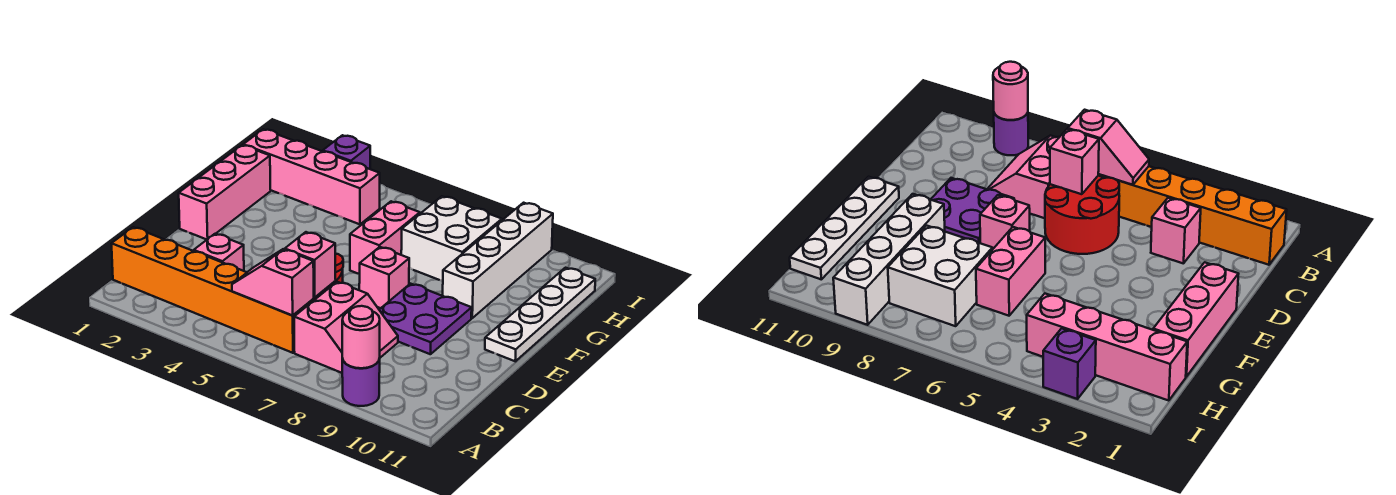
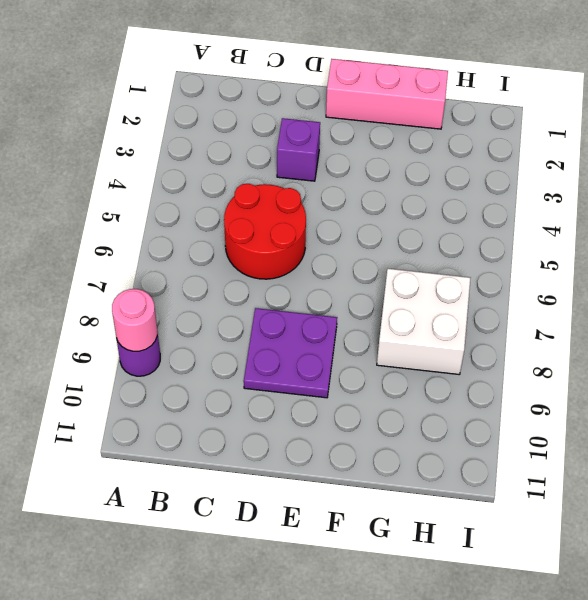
purple 1x1 brick [277,118,320,181] -> purple 1x1 brick moved to [323,135,370,169]
none -> orange 1x6 brick [112,227,314,353]
none -> pink 2x2 slope [294,282,398,373]
none -> pink 1x1 brick [194,234,244,271]

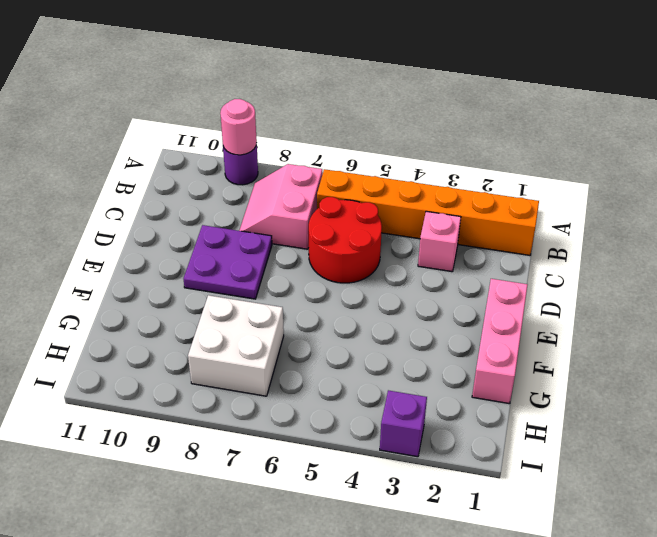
none -> pink 1x1 brick [359,247,409,308]
none -> white 1x4 plate [485,268,595,361]
none -> pink 1x2 brick [350,201,420,274]

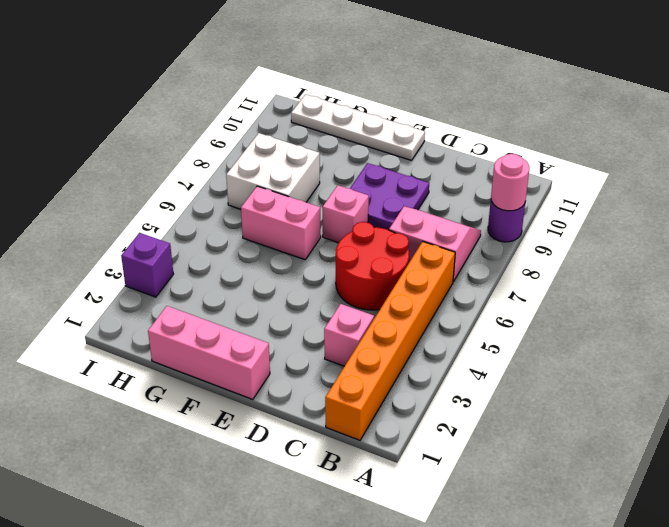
none -> white 1x4 brick [443,203,553,318]
none -> pink 1x4 brick [243,129,380,224]
none -> pink 1x2 slope [232,249,314,315]

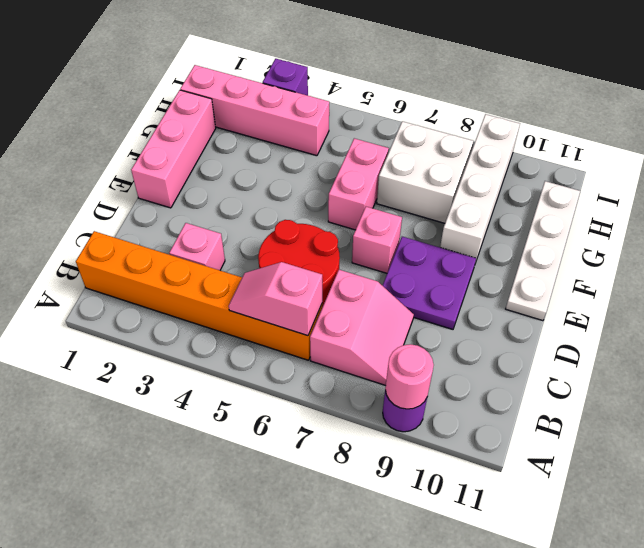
none -> pink 1x1 brick [285,232,336,297]

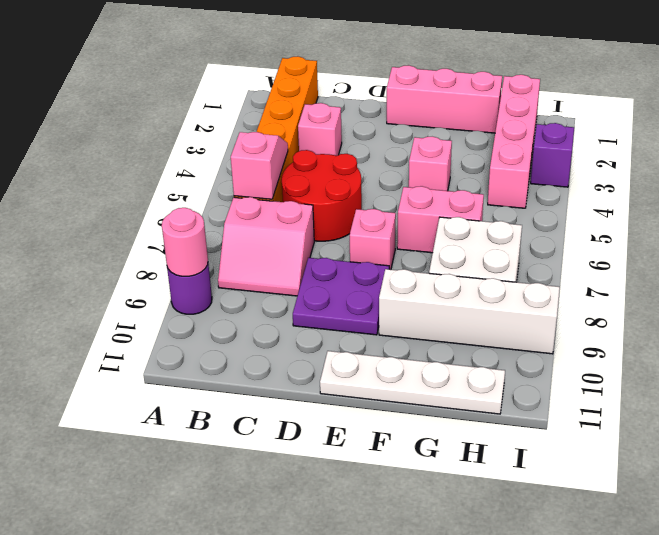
pink 1x1 brick [409,137,452,191] -> pink 1x1 brick moved to [285,232,336,297]

